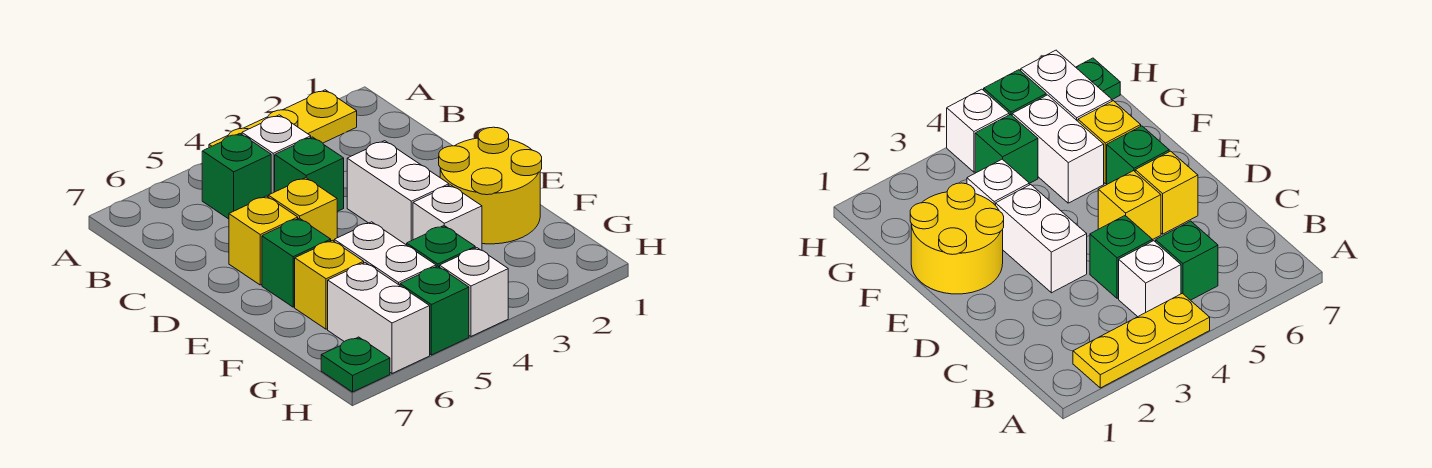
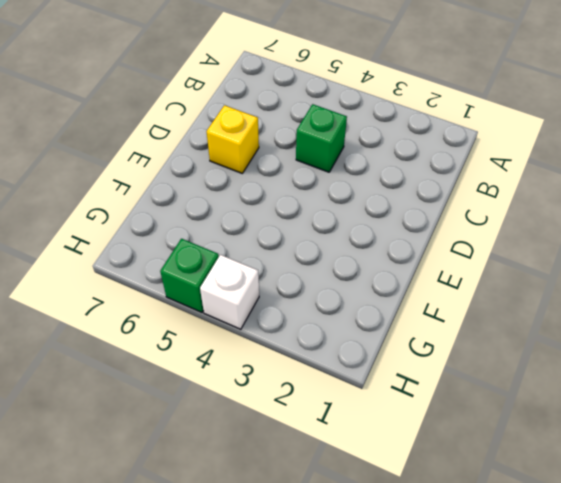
none -> yellow 1x3 plate [209,90,357,148]
none -> white 1x1 brick [242,115,311,193]
none -> green 1x1 brick [202,134,271,219]

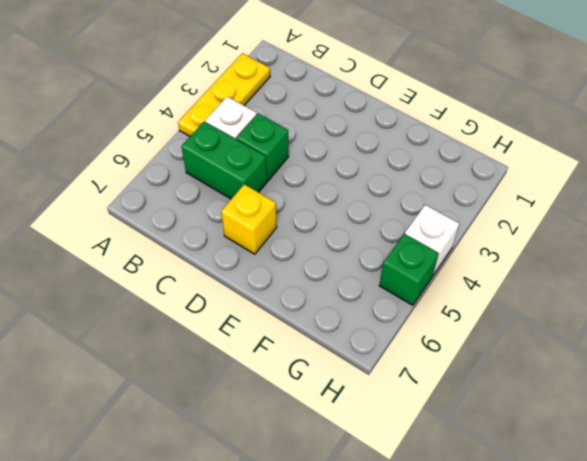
green 1x2 brick [181,122,267,199] -> green 1x1 brick [202,134,271,219]
none -> white 1x2 brick [347,141,449,245]
none -> yellow 1x1 brick [268,178,337,241]
none -> yellow 2x2 round brick [439,127,542,244]

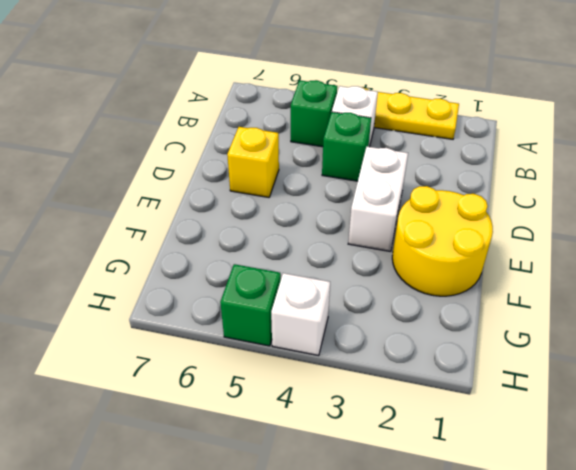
none -> yellow 1x1 brick [268,178,337,241]
none -> green 1x1 brick [262,218,331,307]
none -> white 1x1 brick [413,185,482,250]

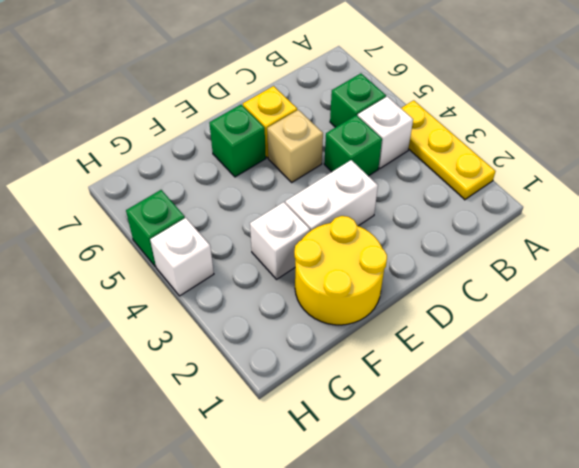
tan 1x1 brick [267,110,323,182] -> yellow 1x1 brick [268,178,337,241]
none -> white 1x2 brick [334,222,436,285]
none -> yellow 1x1 brick [295,240,364,329]
none -> green 1x1 brick [407,226,475,267]

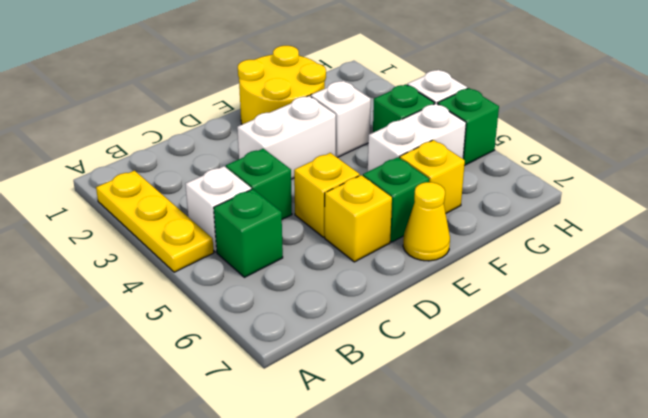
yellow 1x1 cone [403,182,450,261] -> none
none -> white 1x2 brick [328,263,430,373]
none -> green 1x1 plate [321,337,390,392]

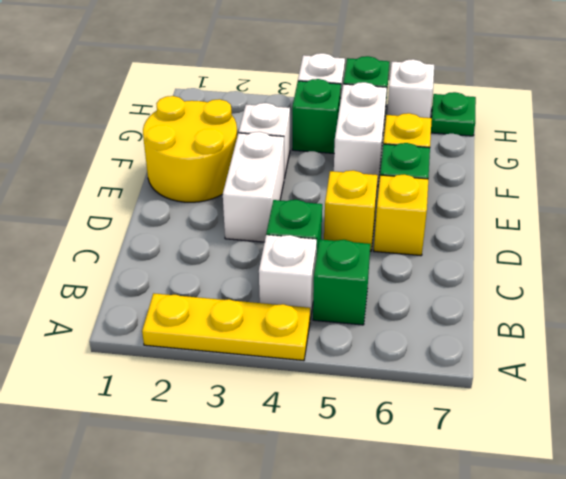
white 1x1 brick [387,59,434,118] -> white 1x2 brick [328,263,430,373]

